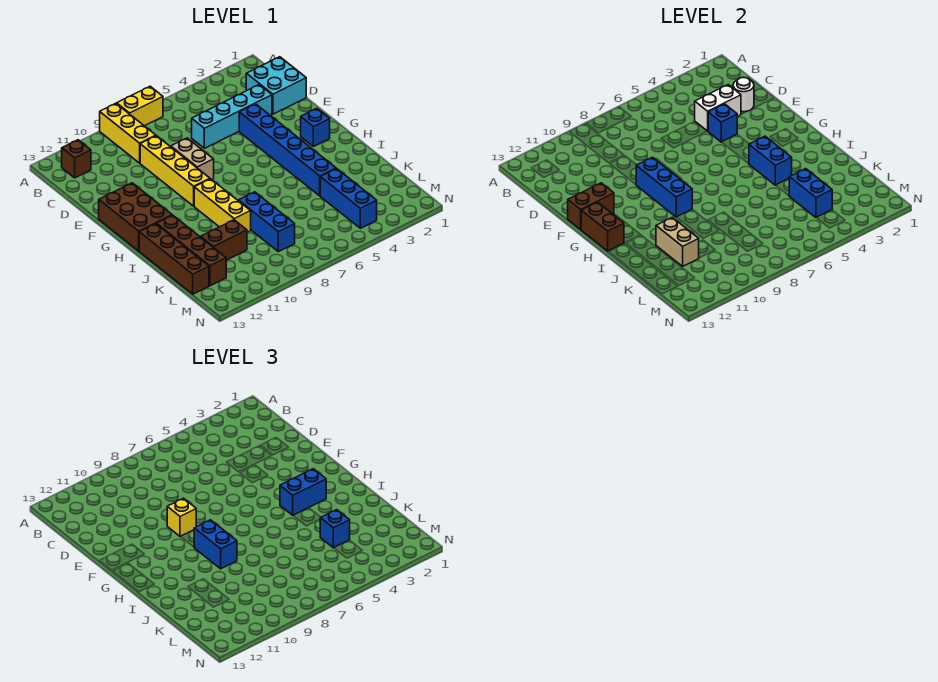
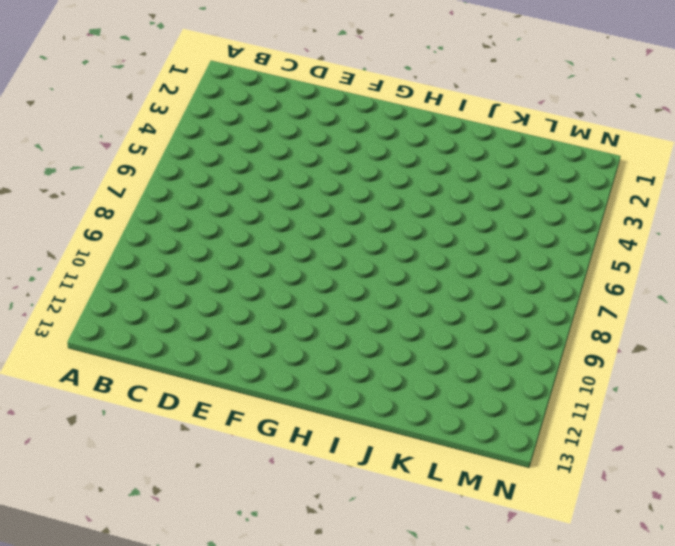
none -> yellow 1x2 brick [117,86,163,126]
none -> yellow 1x3 brick [100,103,156,163]
none -> brown 1x1 brick [62,140,91,178]

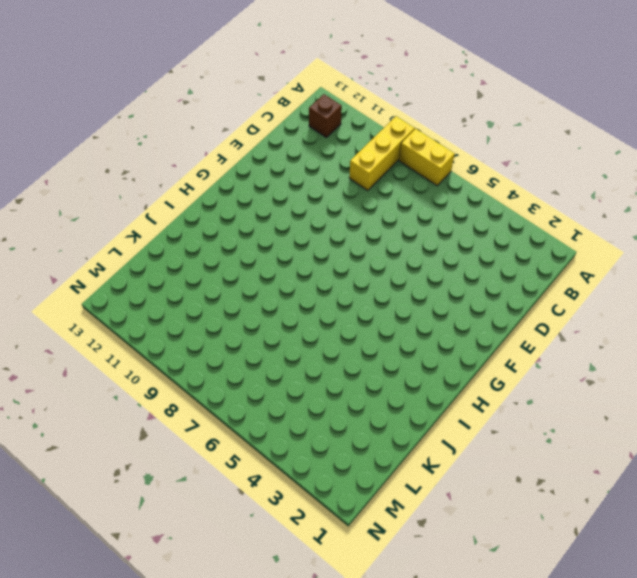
none -> cyan 2x2 brick [246,57,306,114]
none -> cyan 1x4 brick [192,85,272,148]
none -> yellow 1x4 brick [140,136,210,206]

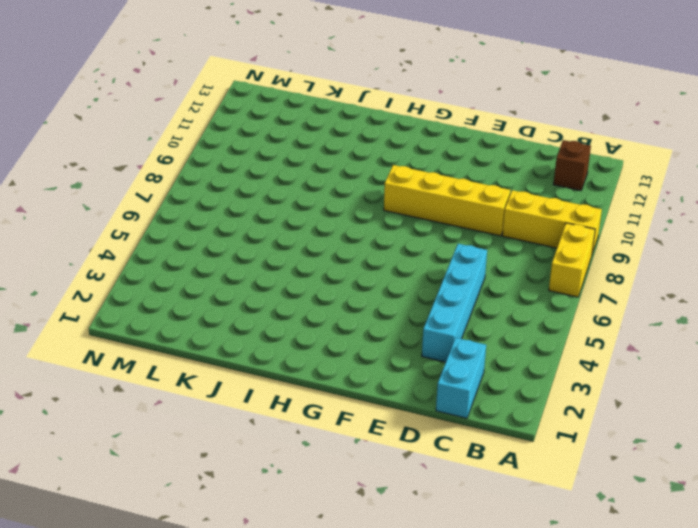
cyan 1x2 brick [436,338,486,418] -> cyan 2x2 brick [246,57,306,114]
none -> blue 1x6 brick [239,104,336,196]
none -> tan 1x2 brick [171,138,214,180]
none -> brown 2x3 brick [99,183,172,251]

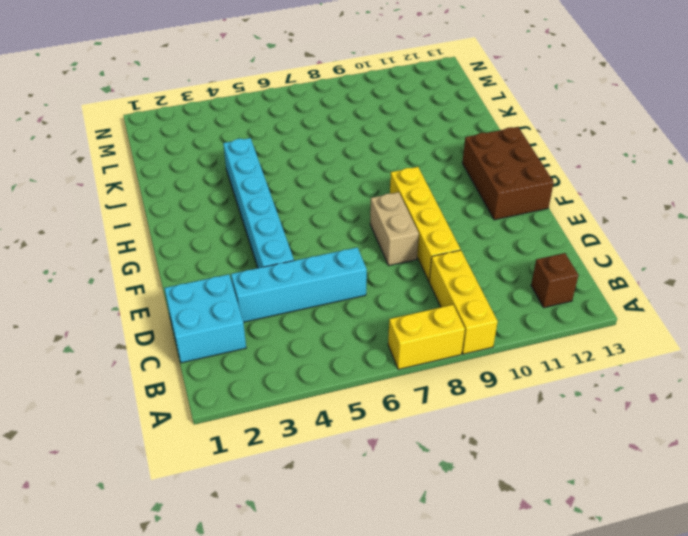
cyan 1x6 brick [223,138,294,268] -> blue 1x6 brick [239,104,336,196]
none -> blue 1x1 brick [301,108,330,147]
none -> yellow 1x3 brick [194,179,251,232]
none -> brown 1x4 brick [156,215,226,286]

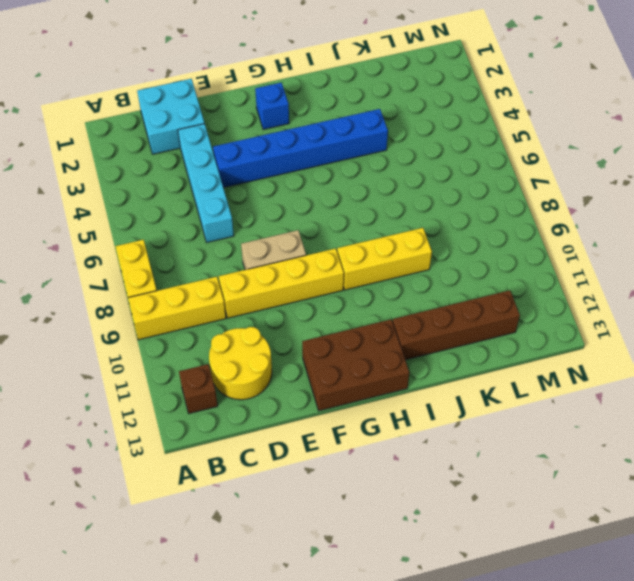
yellow 2x2 round brick [209,327,272,400] -> none
none -> brown 1x4 brick [139,224,209,294]
none -> blue 1x3 brick [238,192,295,252]
none -> blue 1x3 brick [320,169,377,228]

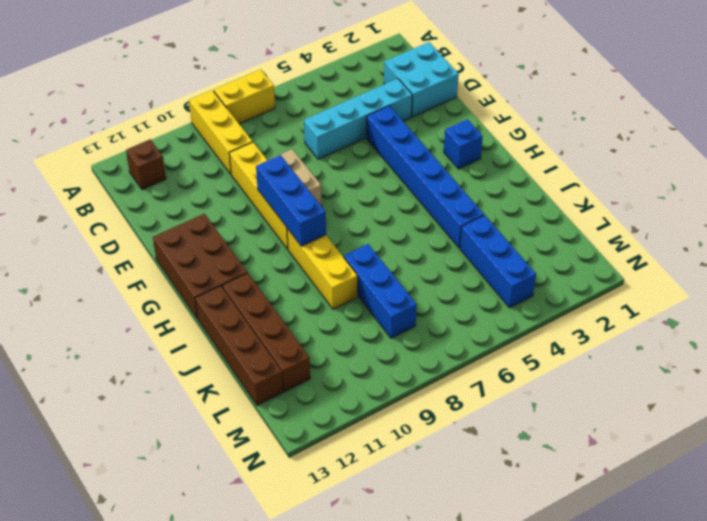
none -> brown 1x2 brick [201,220,247,260]
none -> white 1x1 round brick [733,78,754,112]
none -> white 1x2 brick [695,85,741,131]

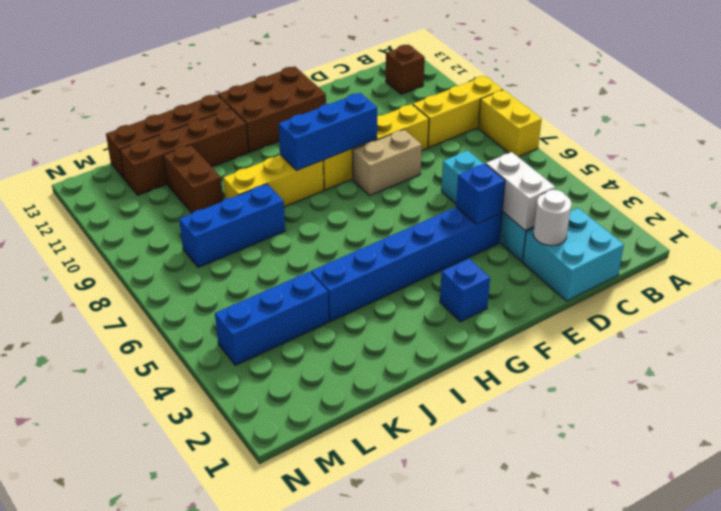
none -> brown 1x2 brick [568,183,614,229]
none -> brown 1x2 brick [581,202,624,251]
none -> blue 1x2 brick [749,136,792,185]

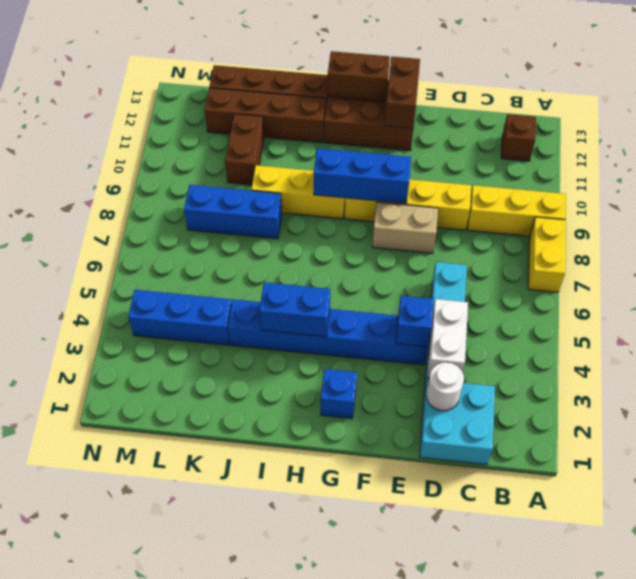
none -> tan 1x2 brick [656,217,699,266]
none -> blue 1x2 brick [789,169,832,217]
none -> yellow 1x1 brick [167,498,196,537]

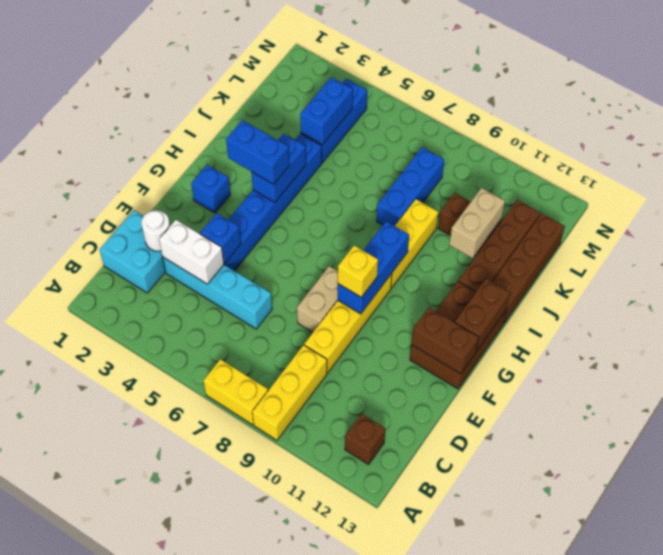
none -> blue 1x2 brick [194,520,237,569]
none -> blue 1x1 brick [320,510,350,548]

